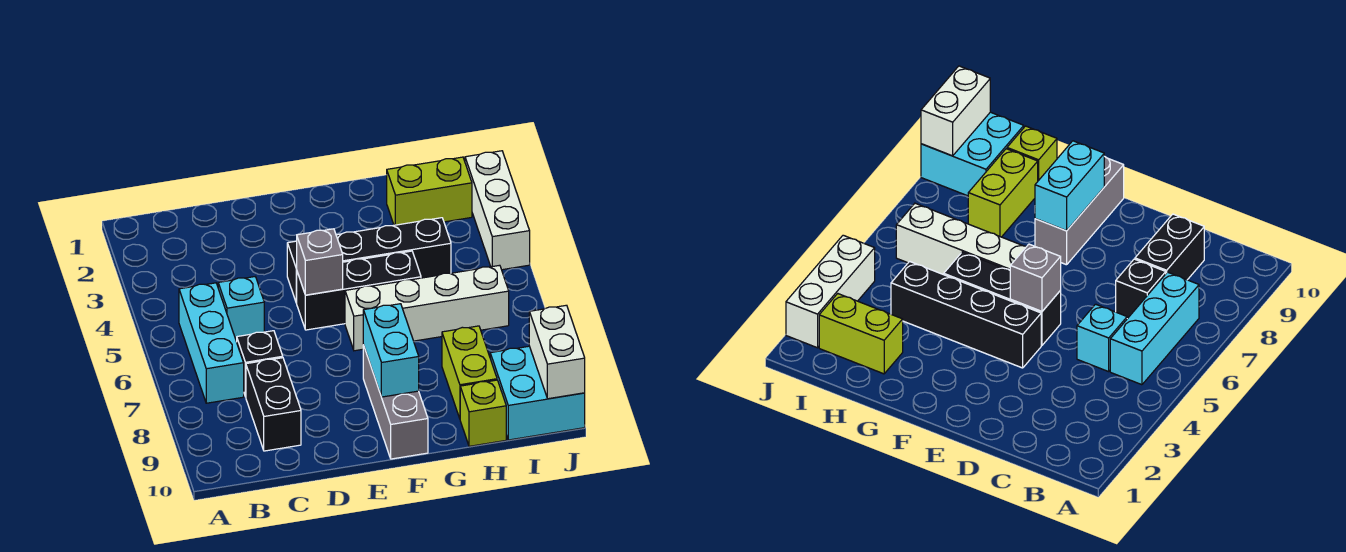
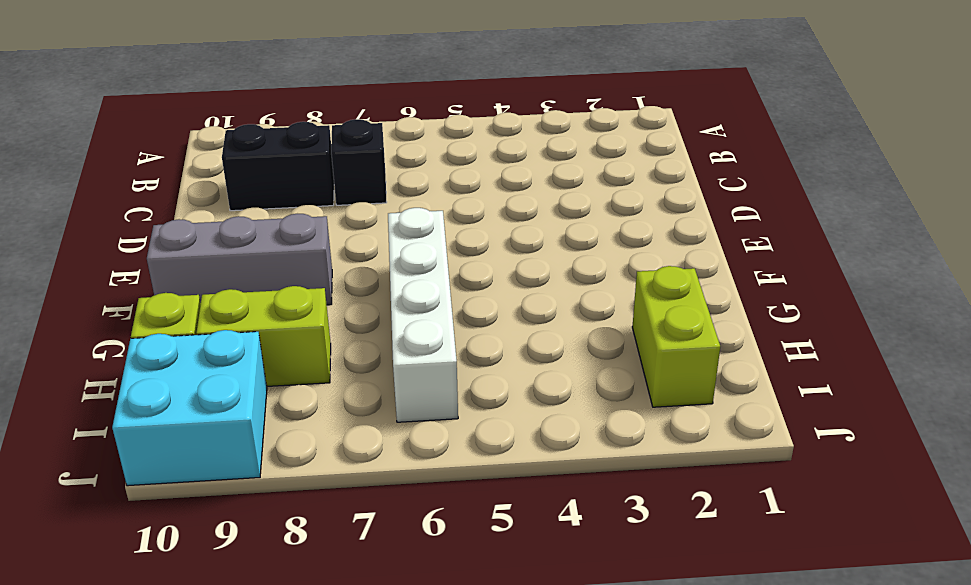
none -> cyan 1x3 brick [179,283,244,403]
none -> cyan 1x1 brick [218,277,264,341]
none -> black 1x4 brick [287,218,451,303]

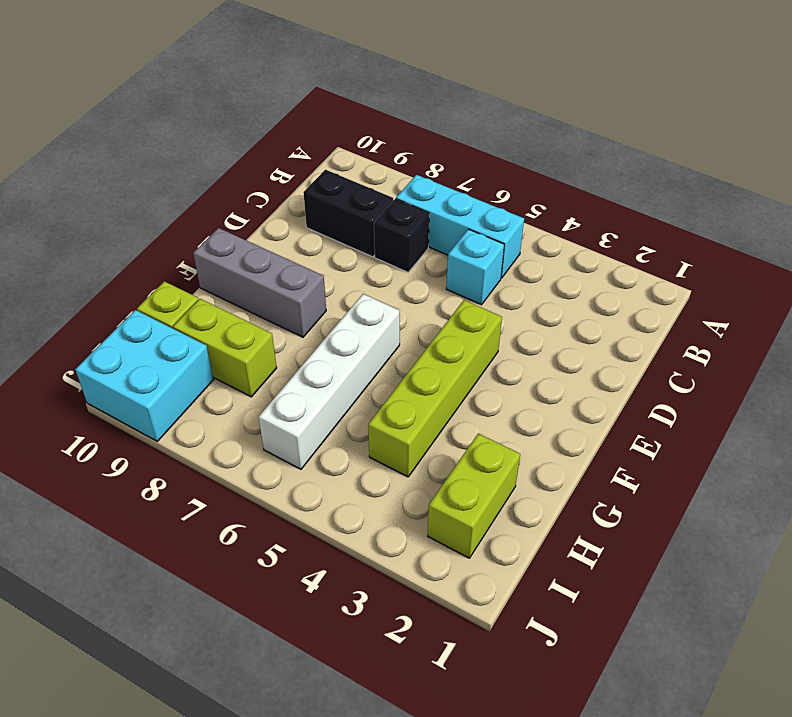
lime 1x4 brick [368,300,502,477] -> black 1x4 brick [287,218,451,303]
none -> black 1x3 brick [297,251,421,330]
none -> white 1x3 brick [465,151,530,270]
none -> grey 1x1 brick [296,229,343,295]

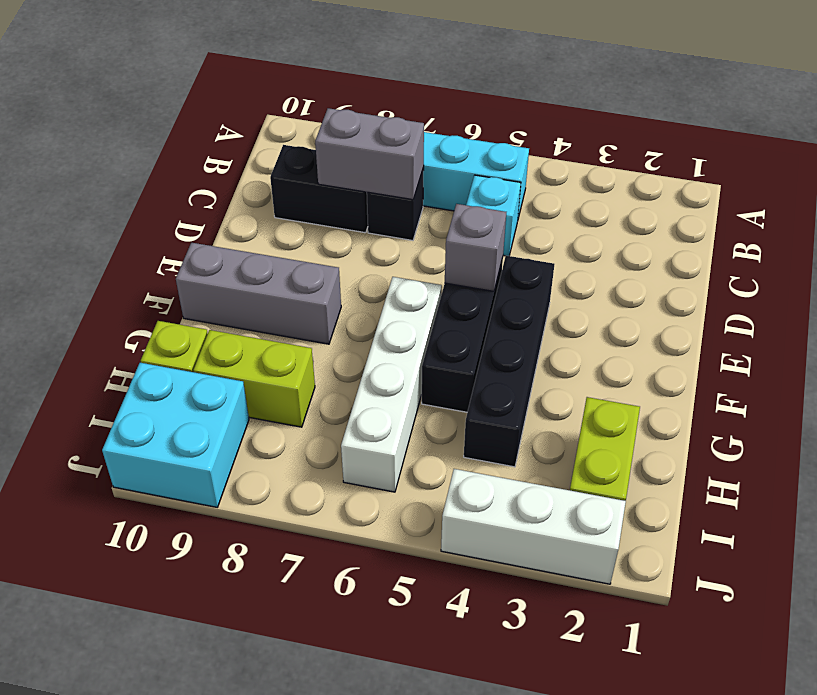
grey 1x2 brick [315,108,424,200] -> none
none -> cyan 1x2 brick [363,304,419,397]
none -> white 1x2 brick [529,305,585,399]

